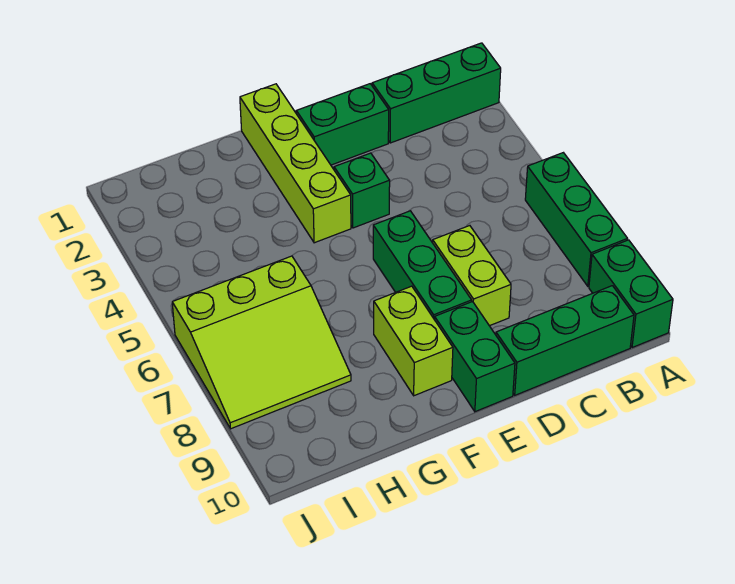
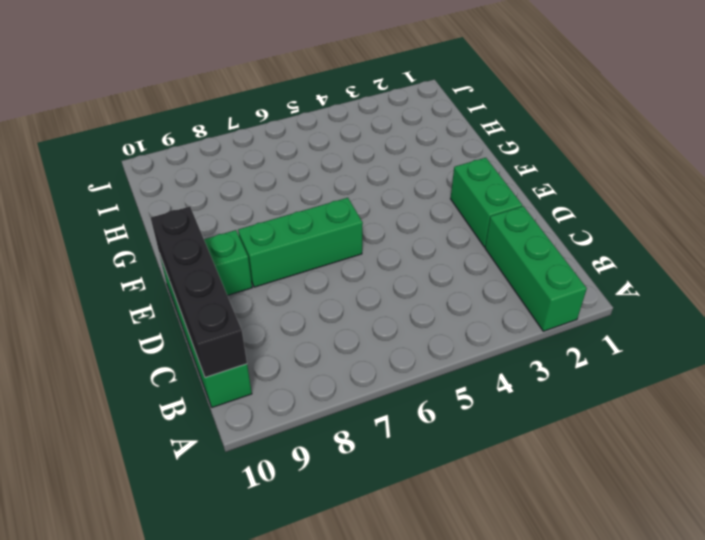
black 1x4 brick [150,207,247,378] -> none
none -> green 1x3 brick [525,153,628,286]
none -> green 1x2 brick [589,240,673,348]
none -> lime 1x2 brick [433,226,511,326]

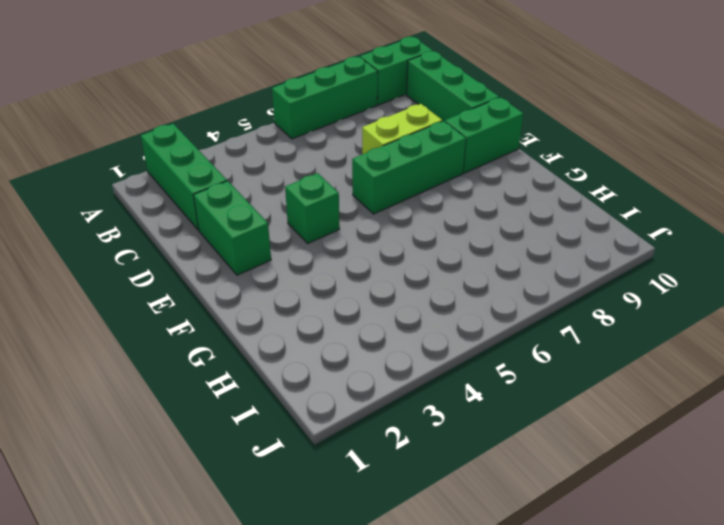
none -> lime 1x4 brick [240,84,351,243]
none -> lime 1x2 brick [374,286,453,396]
none -> lime 3x3 slope [172,256,351,429]

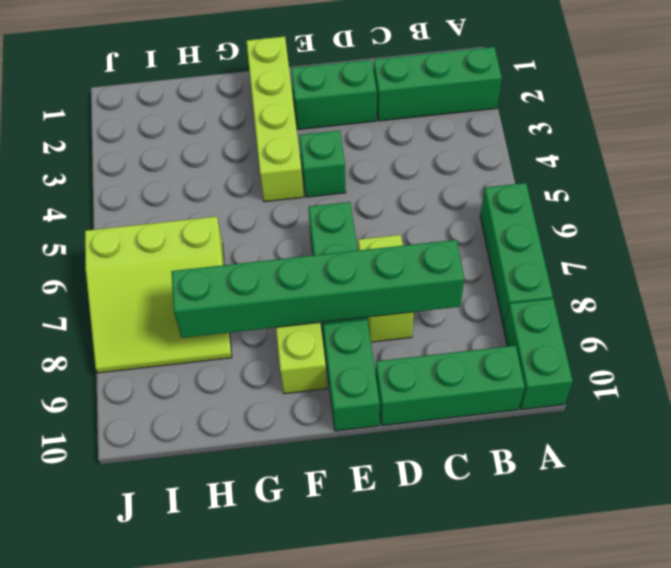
green 1x6 brick [171,240,464,338] -> none

